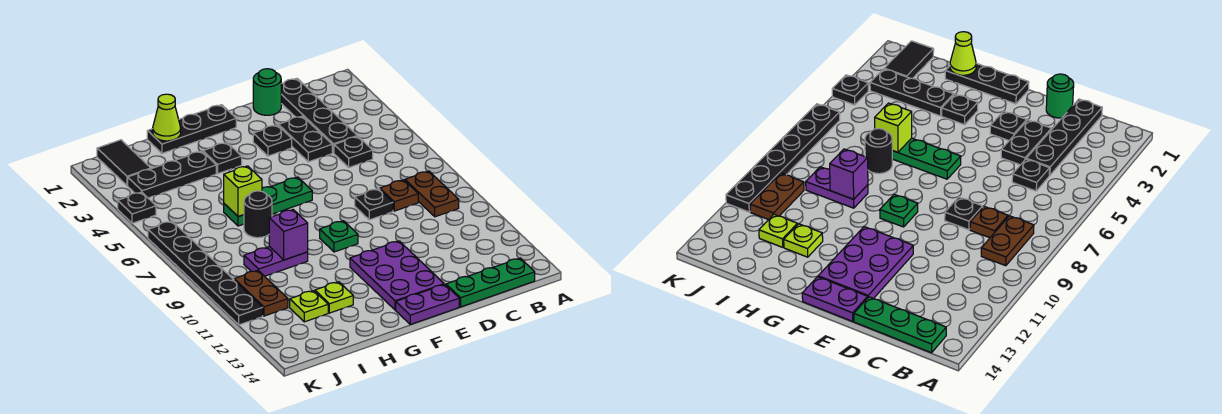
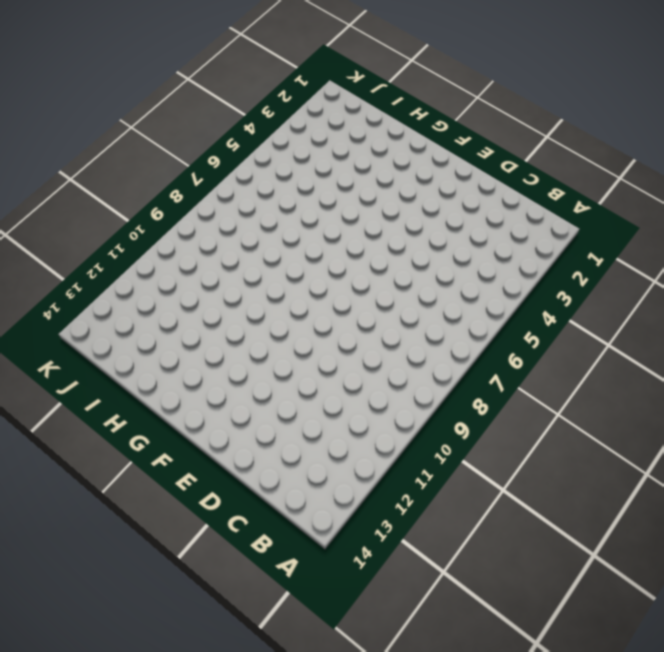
none -> brown 1x2 plate [405,171,459,217]
none -> green 1x3 plate [446,258,535,307]
none -> black 1x4 plate [281,78,357,153]

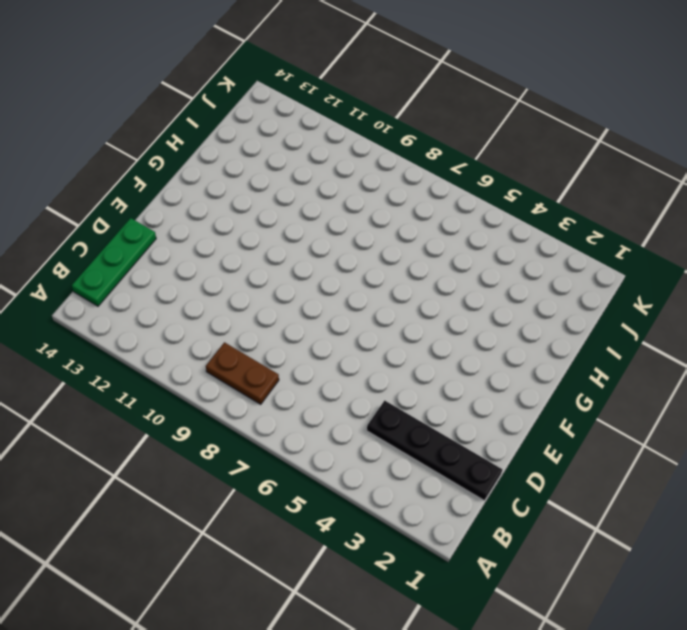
none -> black 1x1 plate [334,136,373,167]
none -> brown 1x1 plate [380,180,418,211]
none -> green 1x1 round brick [253,69,281,115]

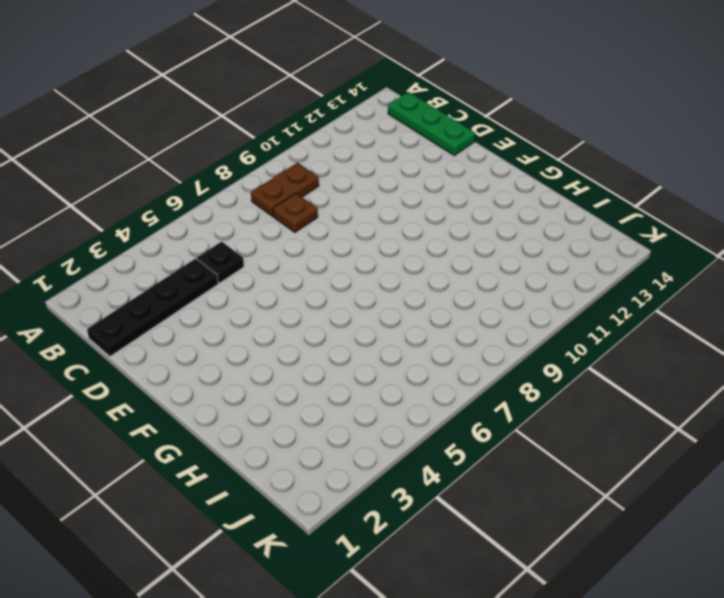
none -> green 1x1 round brick [253,69,281,115]
none -> black 1x2 plate [279,116,332,162]
none -> black 1x1 plate [355,189,393,220]

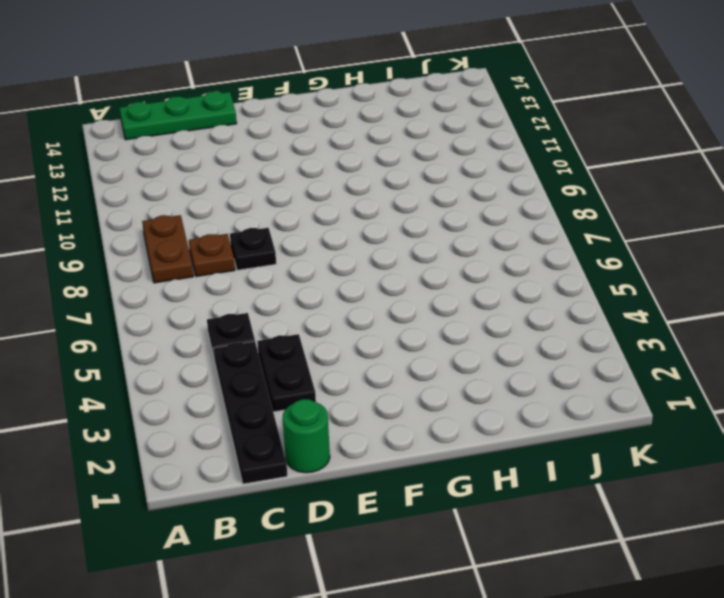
none -> black 1x1 plate [253,125,292,156]
none -> purple 2x3 plate [350,241,444,310]
none -> purple 1x2 plate [396,284,459,324]

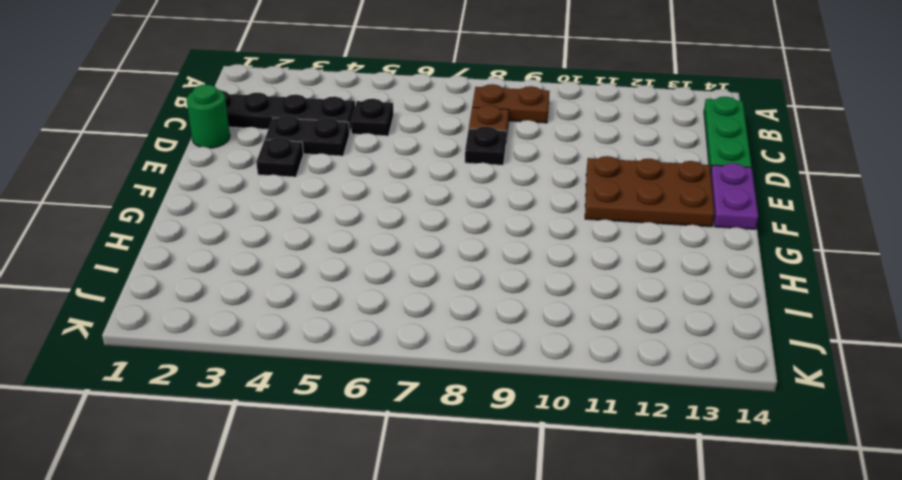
brown 2x3 plate [585,156,714,227] -> purple 2x3 plate [350,241,444,310]
none -> black 1x3 plate [147,105,236,153]
none -> green 1x3 plate [224,177,312,226]
none -> green 1x1 plate [320,221,358,252]

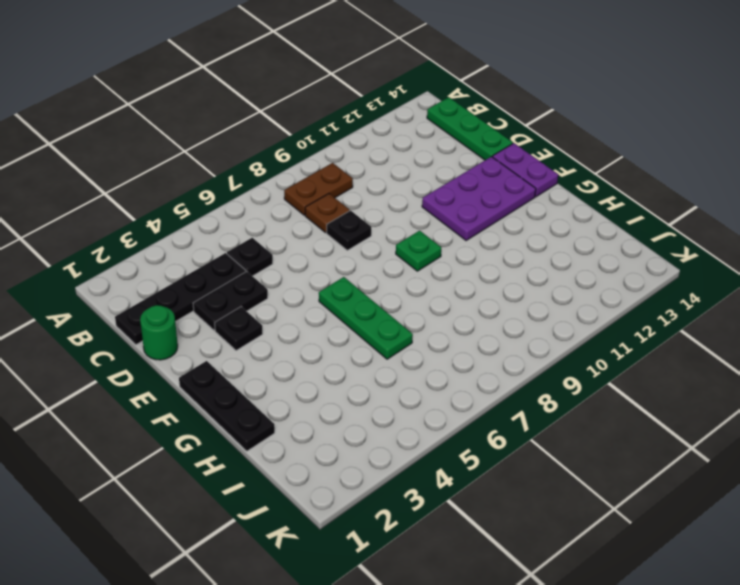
none -> black 1x1 plate [203,143,242,174]
none -> black 1x3 plate [128,151,216,198]
none -> black 1x1 round brick [244,191,272,238]

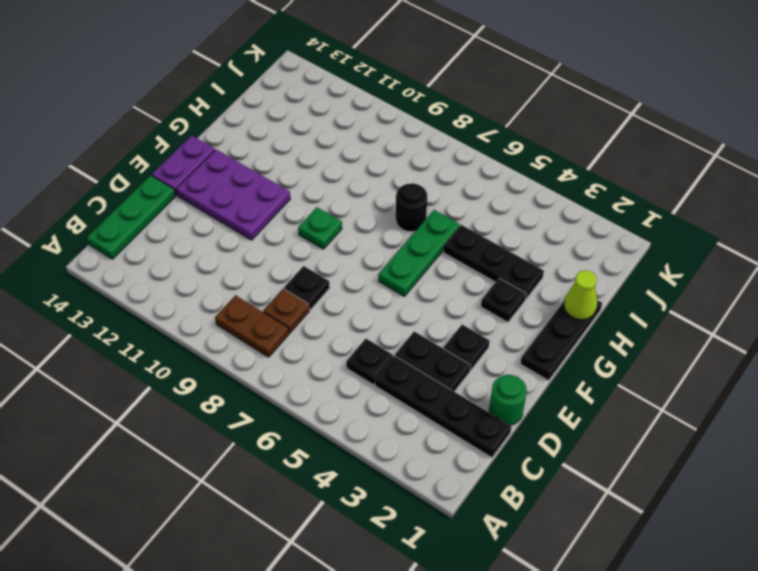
black 1x3 plate [443,225,544,299] -> black 1x3 plate turned to [128,151,216,198]
none -> purple 1x2 plate [244,246,308,276]
none -> lime 1x1 plate [315,282,353,313]
none -> lime 1x1 plate [290,291,328,322]

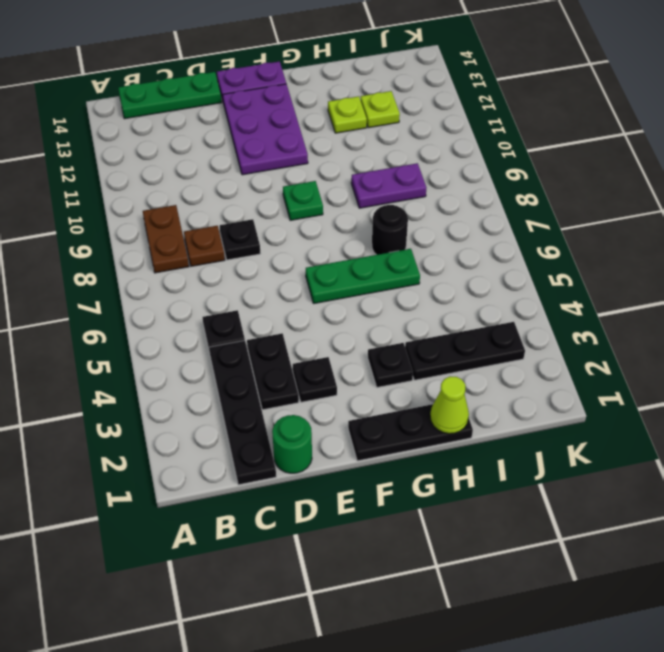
none -> black 1x2 tile [97,140,151,185]
none -> brown 1x2 plate [234,270,288,316]
none -> black 1x1 plate [118,192,156,223]

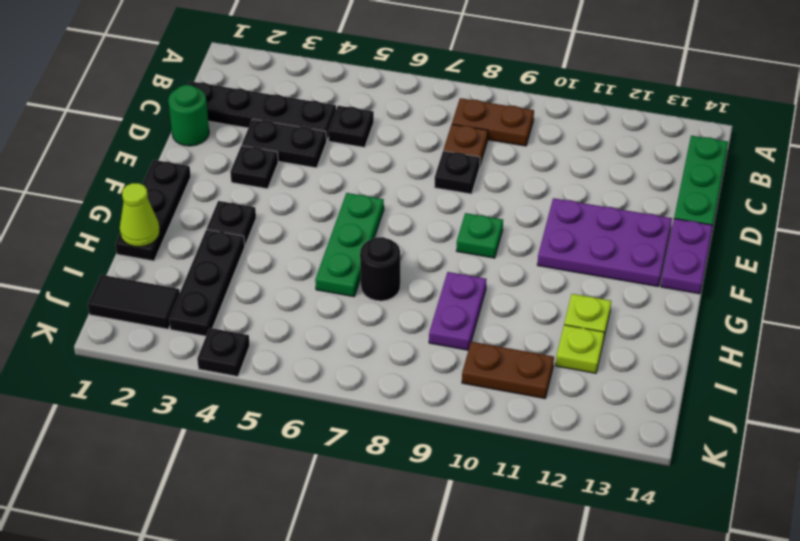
none -> black 1x6 plate [148,221,263,325]
none -> lime 1x1 brick [224,166,262,217]
none -> purple 1x1 brick [269,210,308,260]

